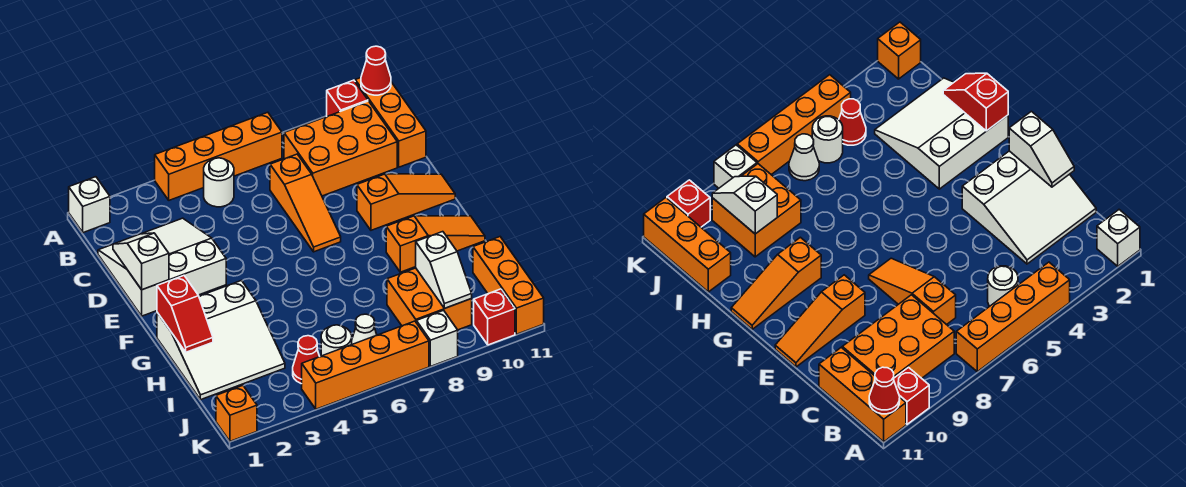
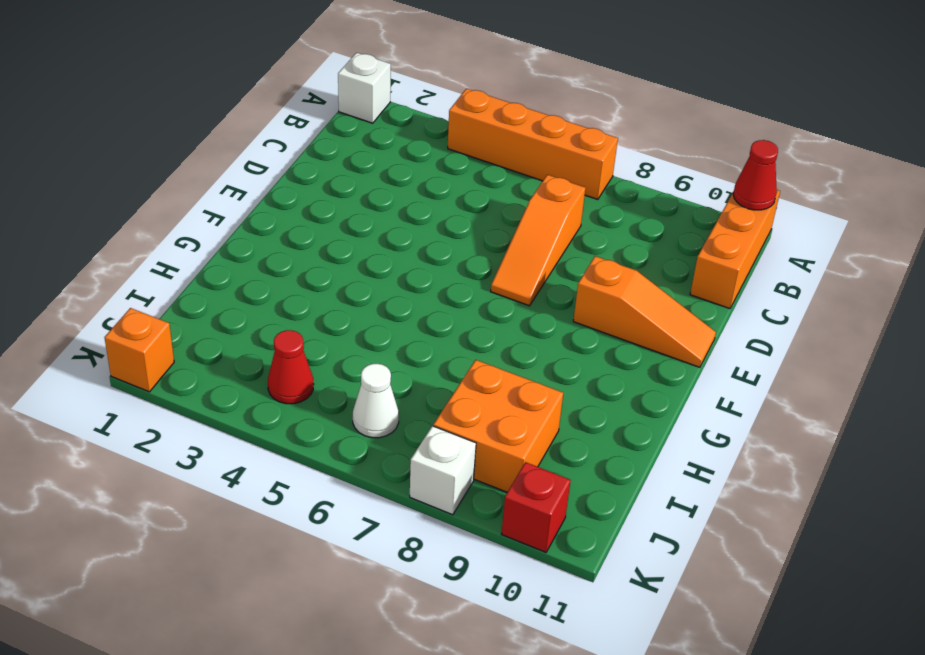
none -> red 1x1 brick [327,80,368,116]
none -> white 1x1 round brick [204,158,234,207]
none -> orange 2x3 brick [284,101,397,196]

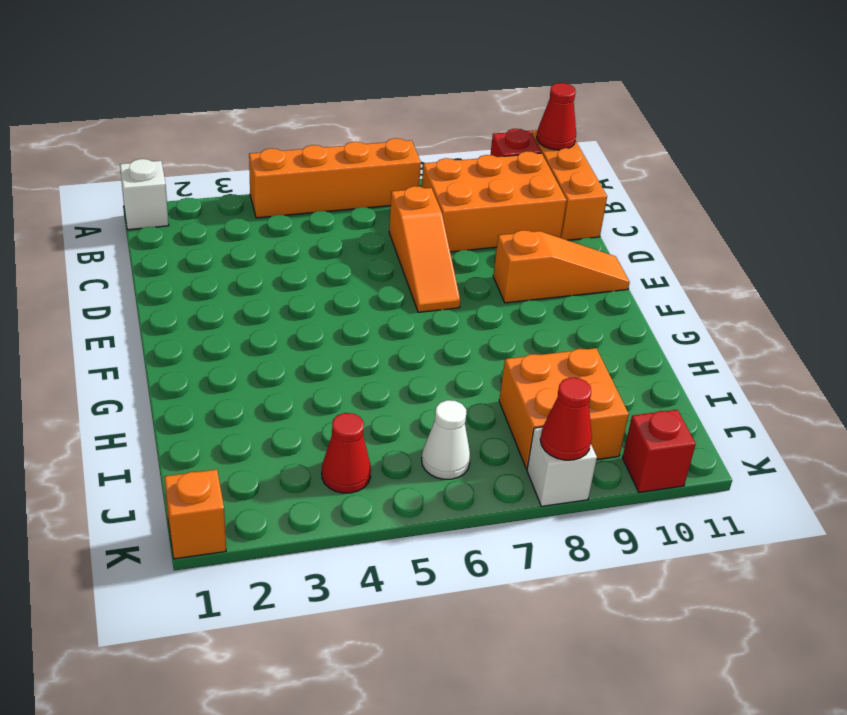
red 1x1 cone [540,378,592,460] -> none
none -> white 1x1 round brick [204,158,234,207]
none -> white 3x3 slope [98,218,226,316]
none -> white 3x3 slope [157,281,285,400]

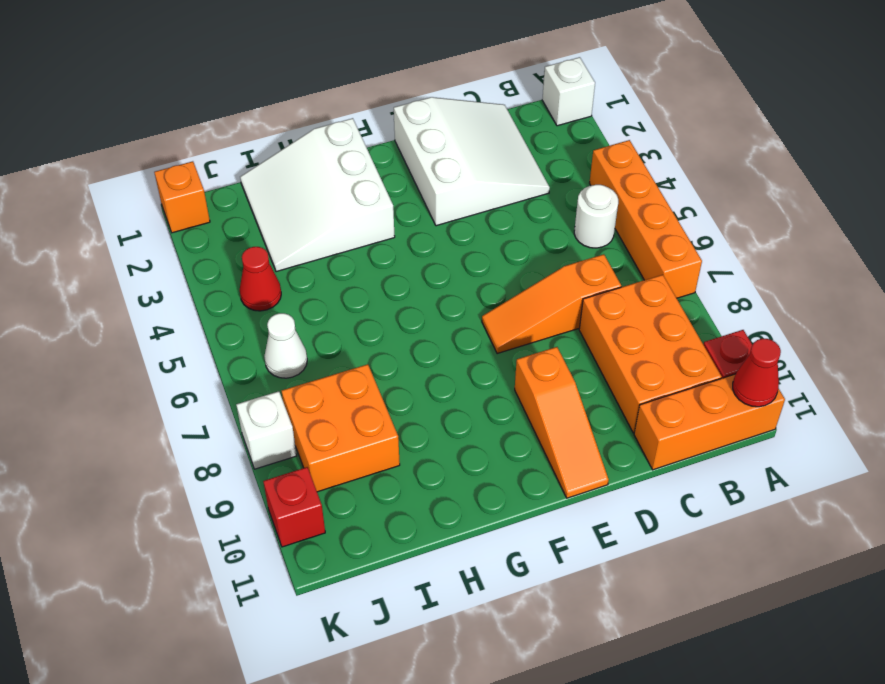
none -> orange 1x3 slope [386,216,485,272]
none -> orange 1x3 brick [473,237,544,334]
none -> white 1x1 round brick [321,325,352,356]

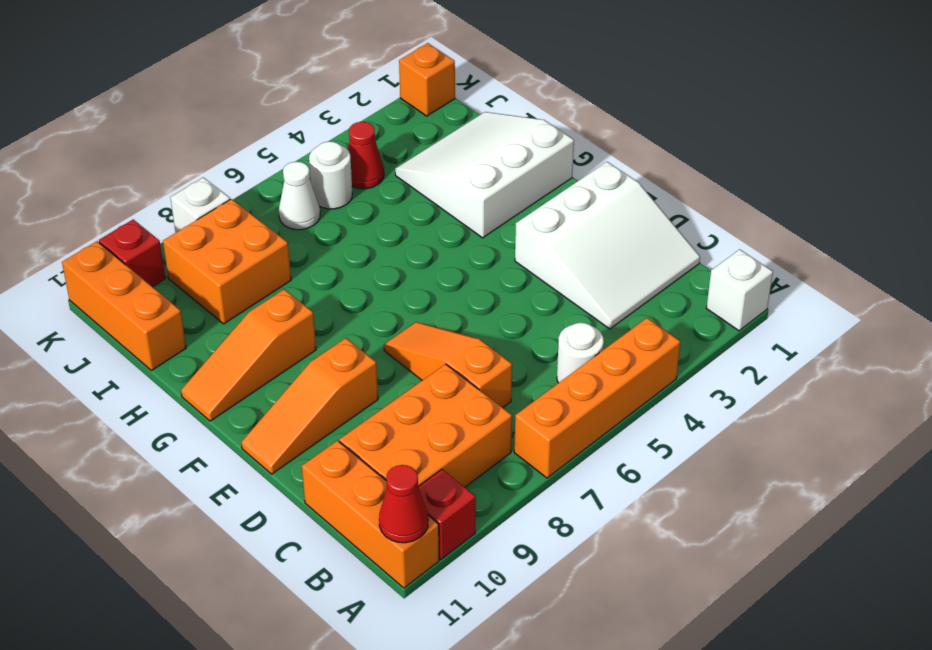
none -> orange 1x4 brick [302,321,429,409]
none -> white 1x2 slope [113,233,169,290]
none -> red 1x2 slope [157,276,213,352]

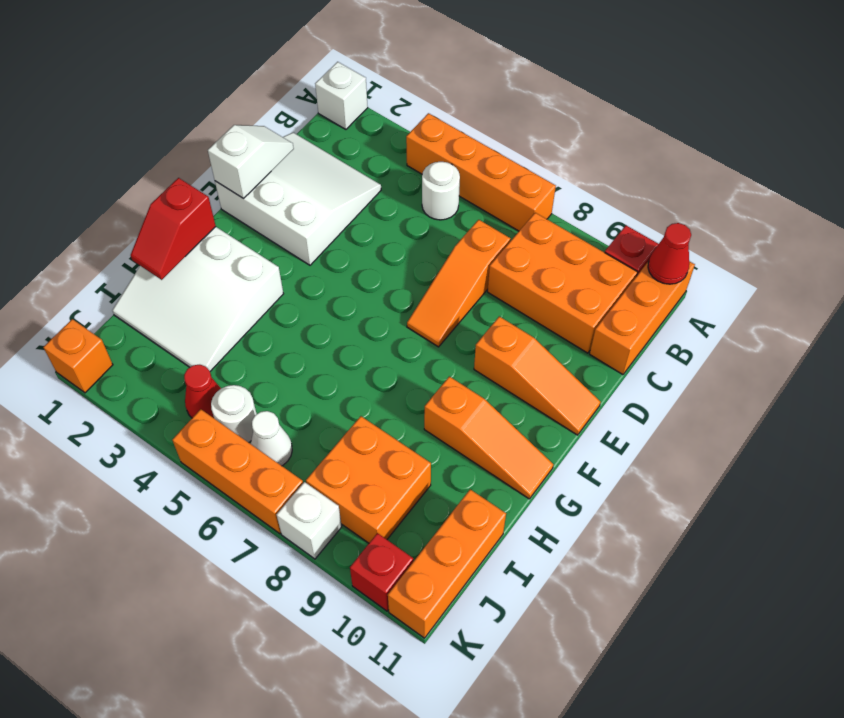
orange 1x3 brick [172,409,303,534] -> orange 1x4 brick [302,321,429,409]
none -> white 1x2 slope [416,232,472,308]

